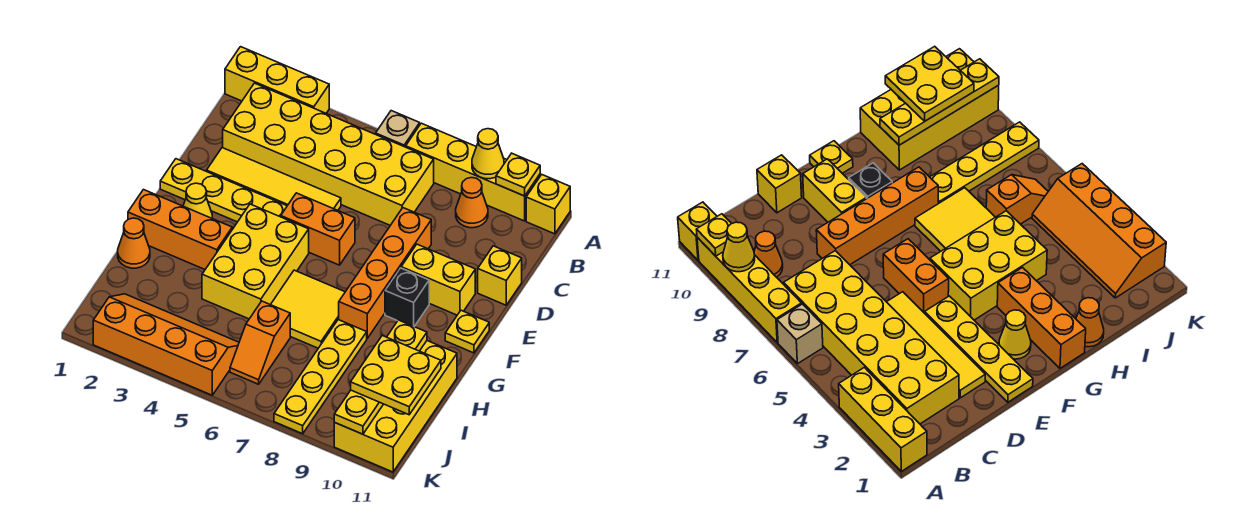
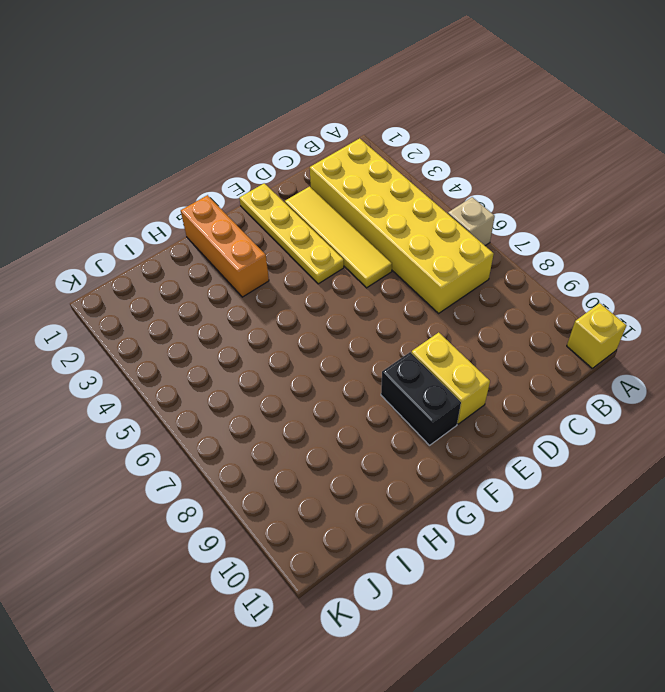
black 1x2 brick [381,352,461,445] -> black 1x1 brick [385,268,429,327]
none -> yellow 1x3 brick [225,47,329,113]
none -> yellow 1x4 brick [406,123,540,221]
none -> orange 1x1 cone [456,178,488,228]

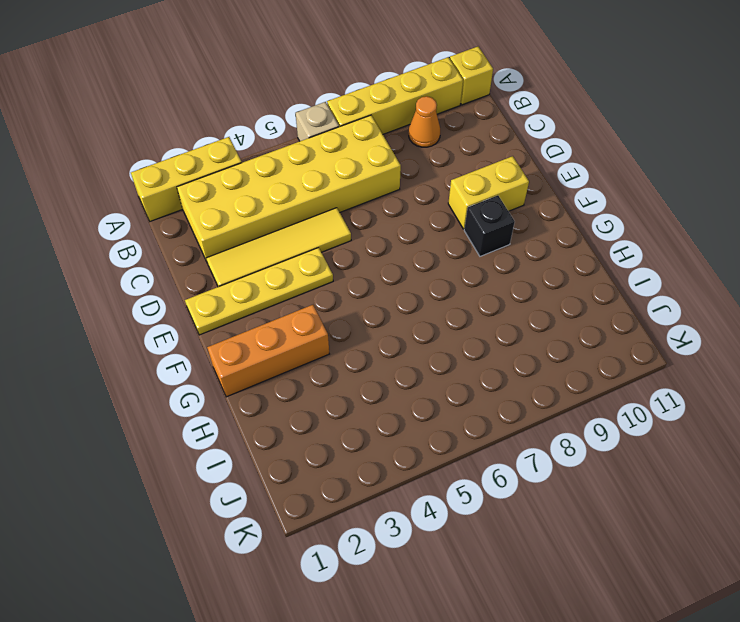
none -> orange 1x4 brick [339,208,431,338]
none -> yellow 1x1 brick [478,246,522,305]
none -> orange 1x2 brick [281,193,355,265]

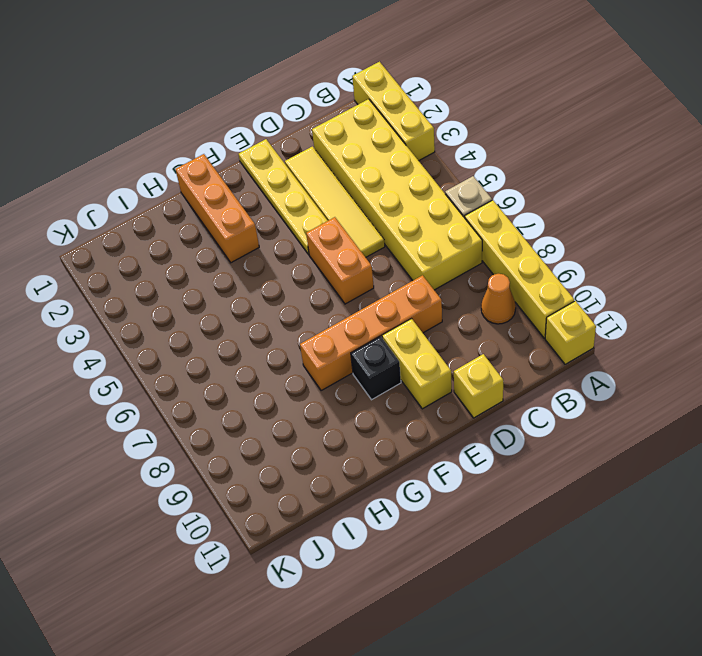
none -> yellow 1x1 cone [183,183,212,218]
none -> yellow 2x3 brick [202,204,309,319]
none -> yellow 1x1 plate [445,310,489,353]

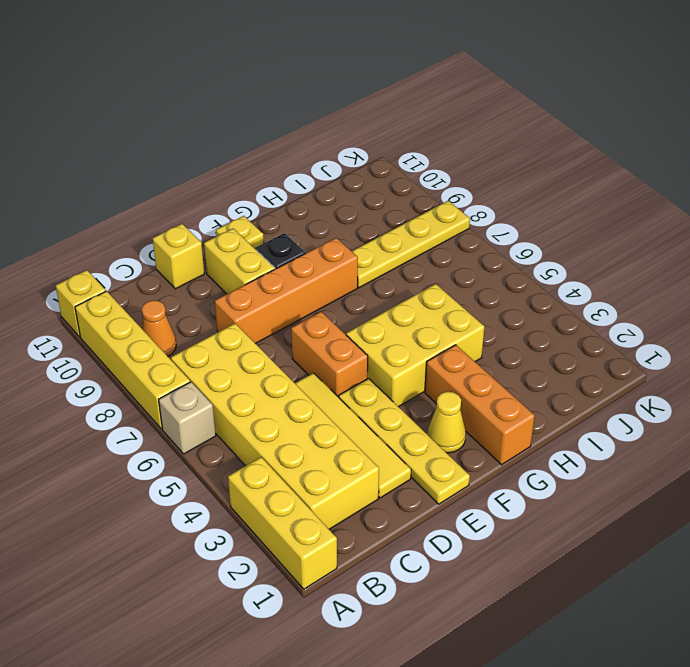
none -> yellow 2x2 tile [271,270,345,348]
none -> orange 1x1 cone [118,218,150,268]
none -> yellow 2x4 brick [334,341,457,472]

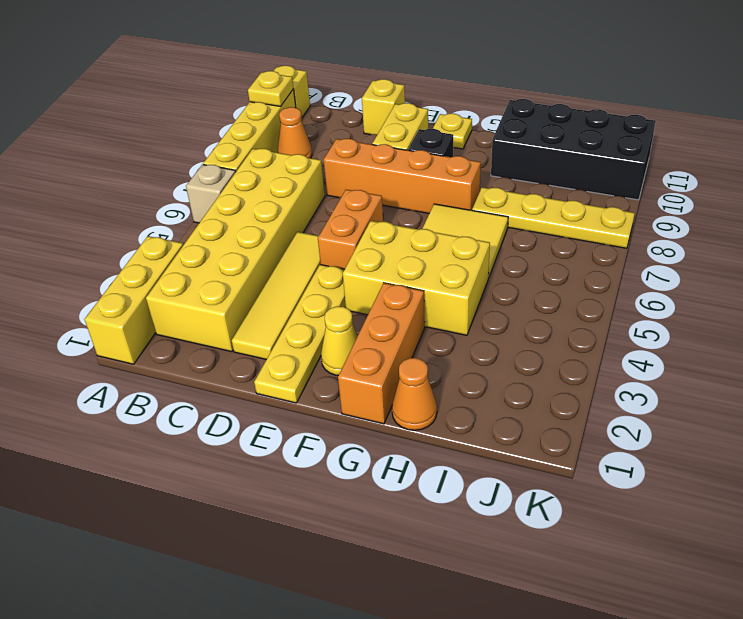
black 2x4 brick [491,99,656,200] -> yellow 2x4 brick [334,341,457,472]
none -> orange 1x2 slope [230,301,290,384]
none -> orange 2x4 slope [93,294,239,395]
none -> yellow 1x1 cone [472,129,504,179]

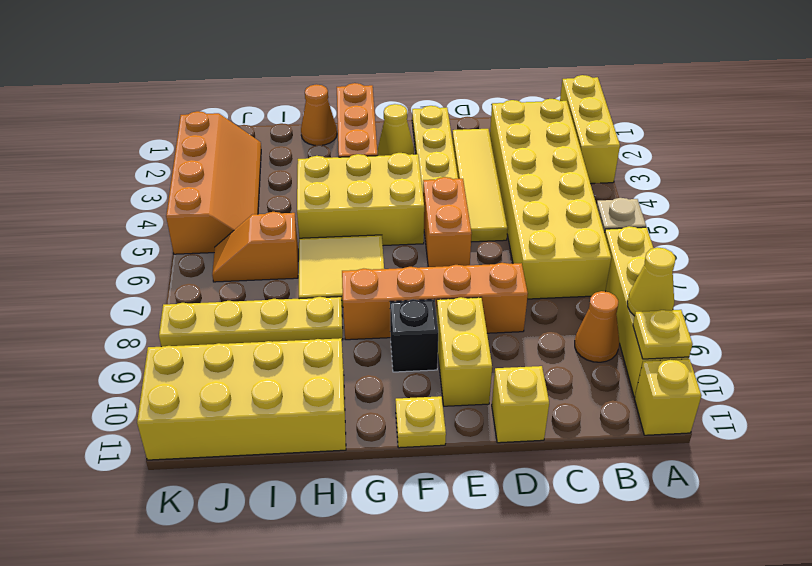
none -> yellow 1x4 plate [334,320,427,434]
none -> yellow 2x2 plate [351,336,441,415]

